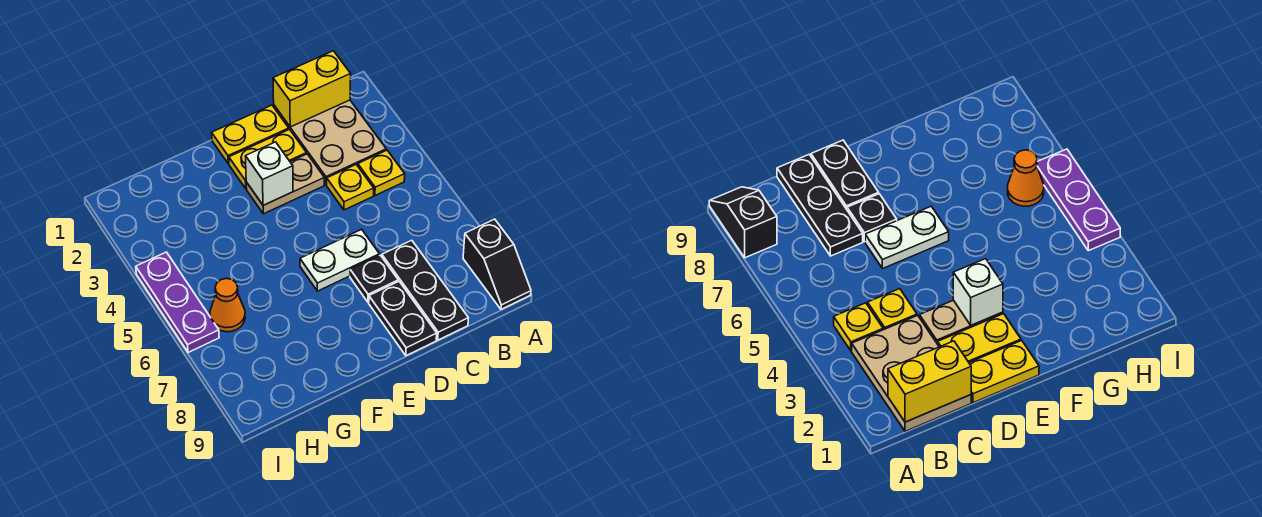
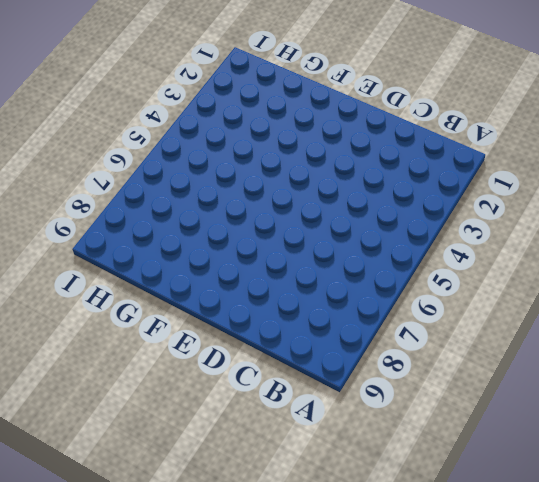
none -> black 1x2 slope [463,219,531,309]
none -> tan 2x3 plate [274,100,386,185]
none -> yellow 1x1 plate [358,150,405,195]

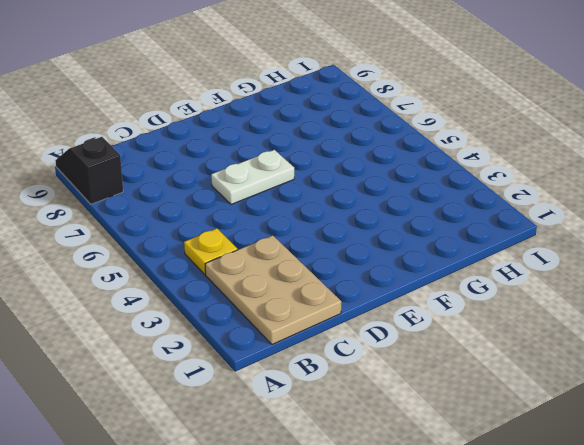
none -> yellow 1x1 plate [327,165,374,210]
none -> black 1x3 plate [382,240,468,340]
none -> yellow 1x2 plate [212,105,289,164]

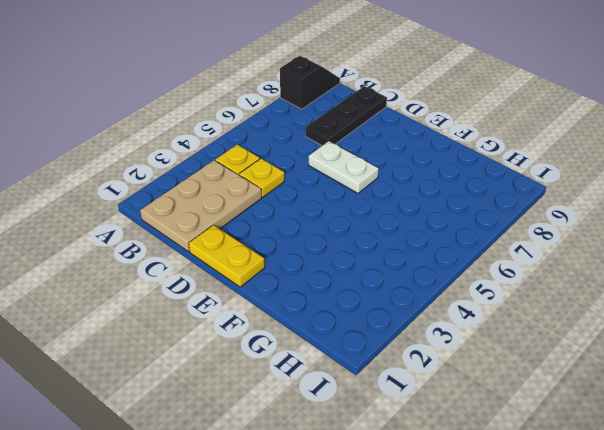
none -> yellow 1x2 plate [229,129,306,189]
none -> tan 1x2 plate [246,154,324,214]
none -> black 1x1 plate [350,255,398,302]

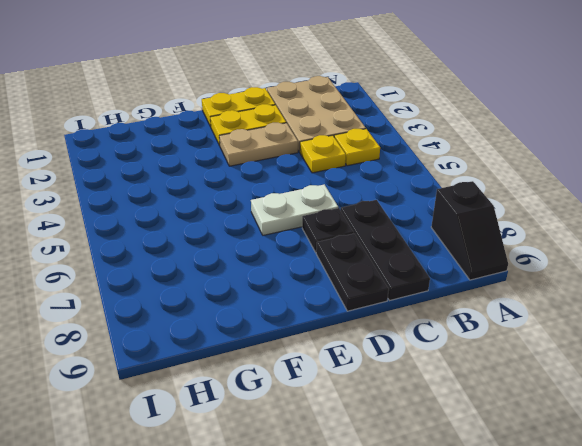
none -> orange 1x1 cone [210,278,245,332]
none -> purple 1x3 plate [136,252,219,353]
none -> yellow 1x2 brick [273,51,351,127]

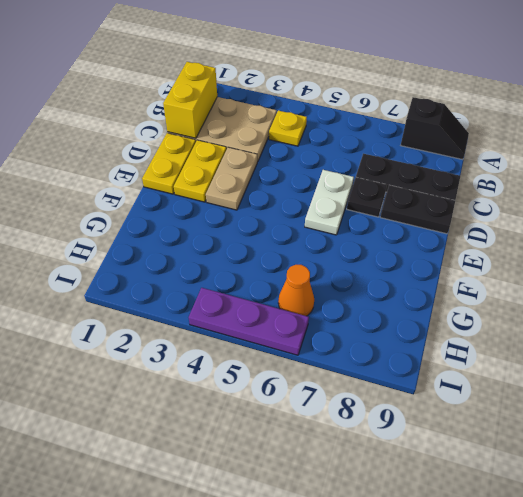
none -> yellow 1x1 plate [327,165,374,210]
none -> white 1x1 brick [245,142,293,205]

